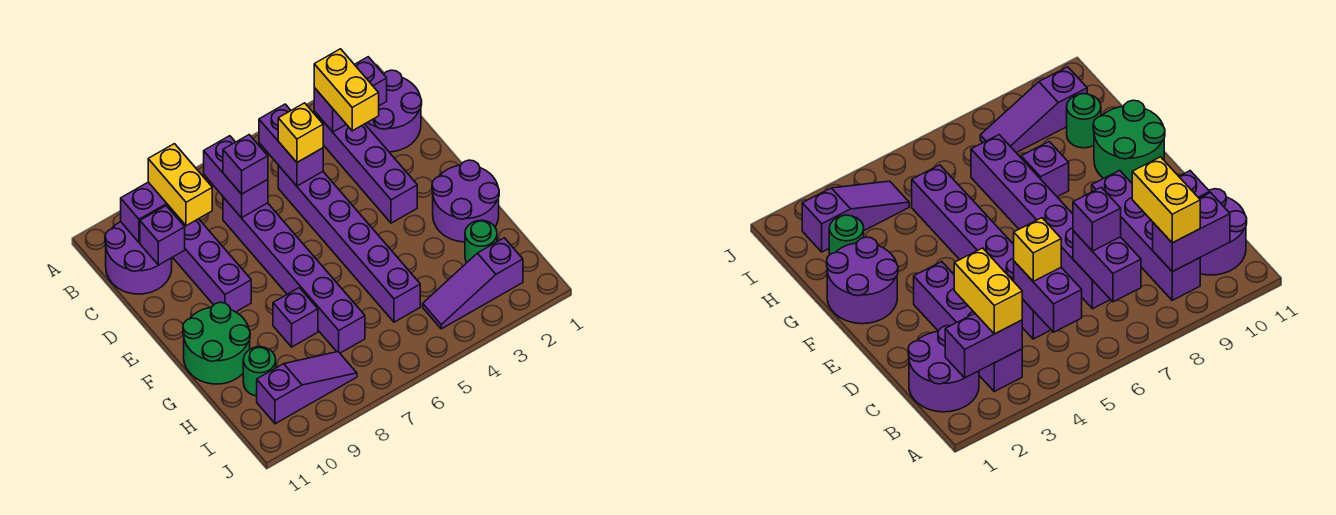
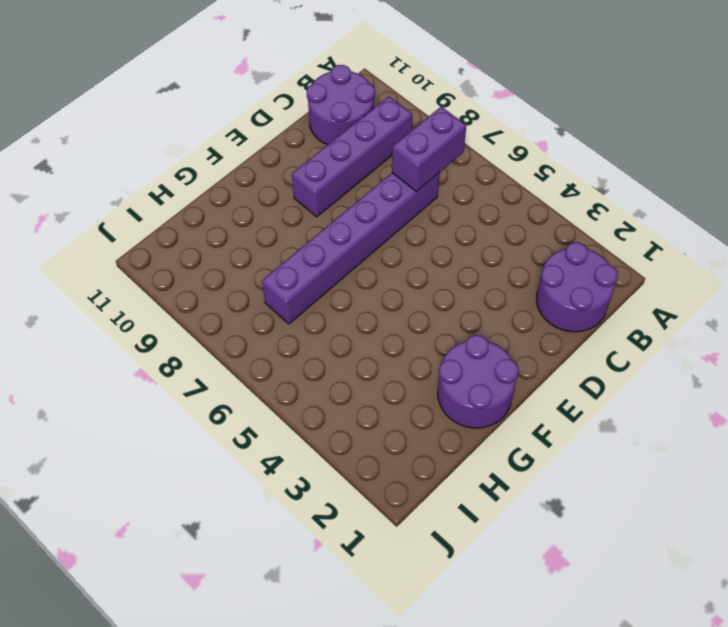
none -> purple 1x4 brick [314,111,417,223]
none -> purple 1x6 brick [278,165,420,322]
none -> green 2x2 round brick [183,302,250,384]

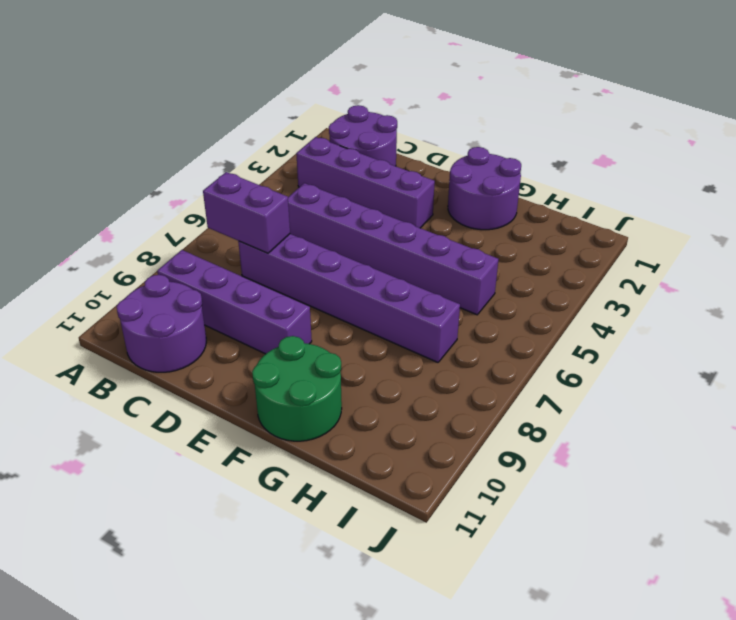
none -> purple 1x1 brick [273,288,318,347]
none -> green 1x1 round brick [465,220,497,262]
none -> green 1x1 round brick [243,347,276,396]

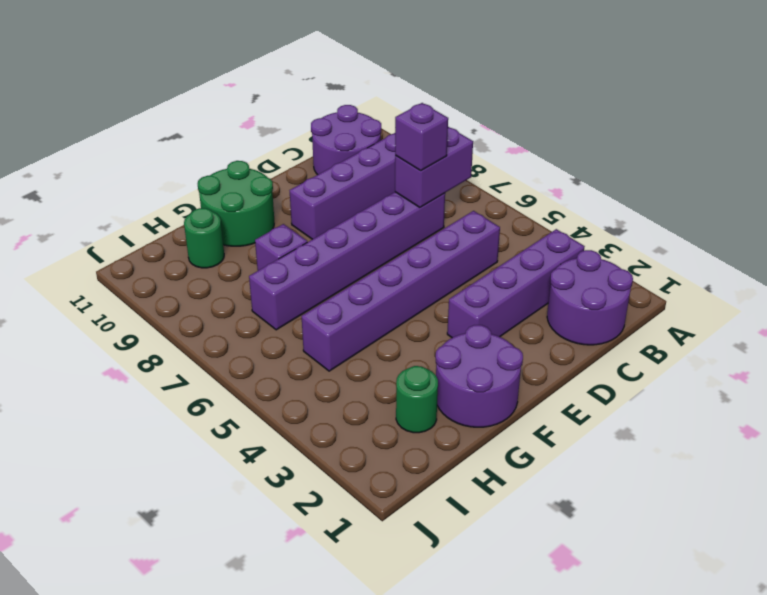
none -> purple 1x3 slope [423,238,523,329]
none -> purple 1x3 slope [257,352,357,424]
none -> purple 1x2 brick [314,57,387,132]

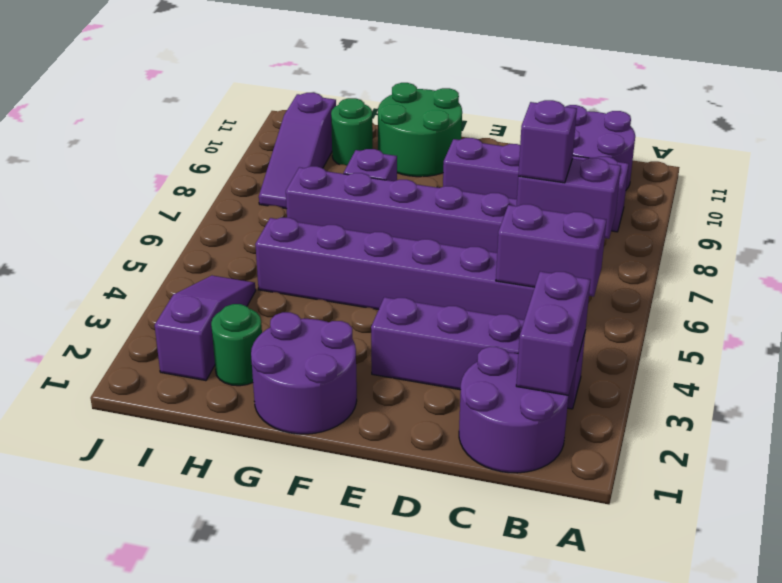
none -> purple 1x2 brick [121,182,180,243]
none -> purple 1x1 brick [140,206,185,265]
none -> yellow 1x2 brick [314,49,379,131]

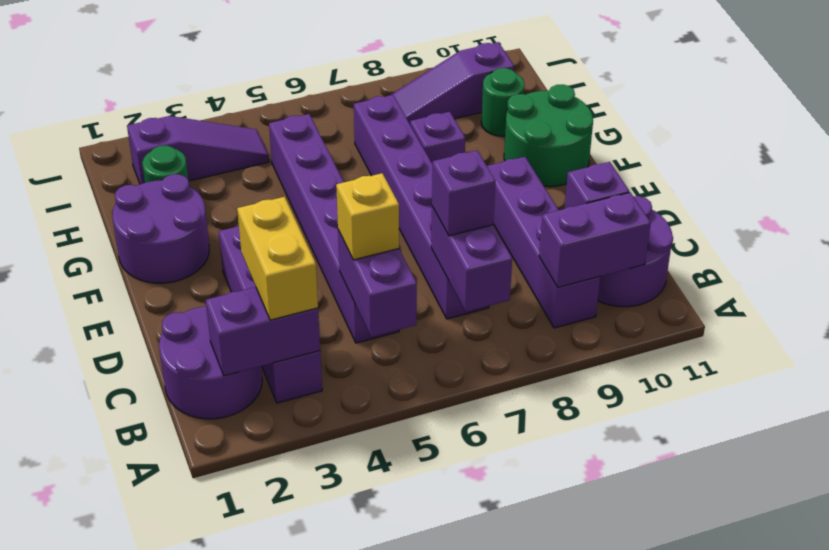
none -> yellow 1x2 brick [148,144,212,226]

